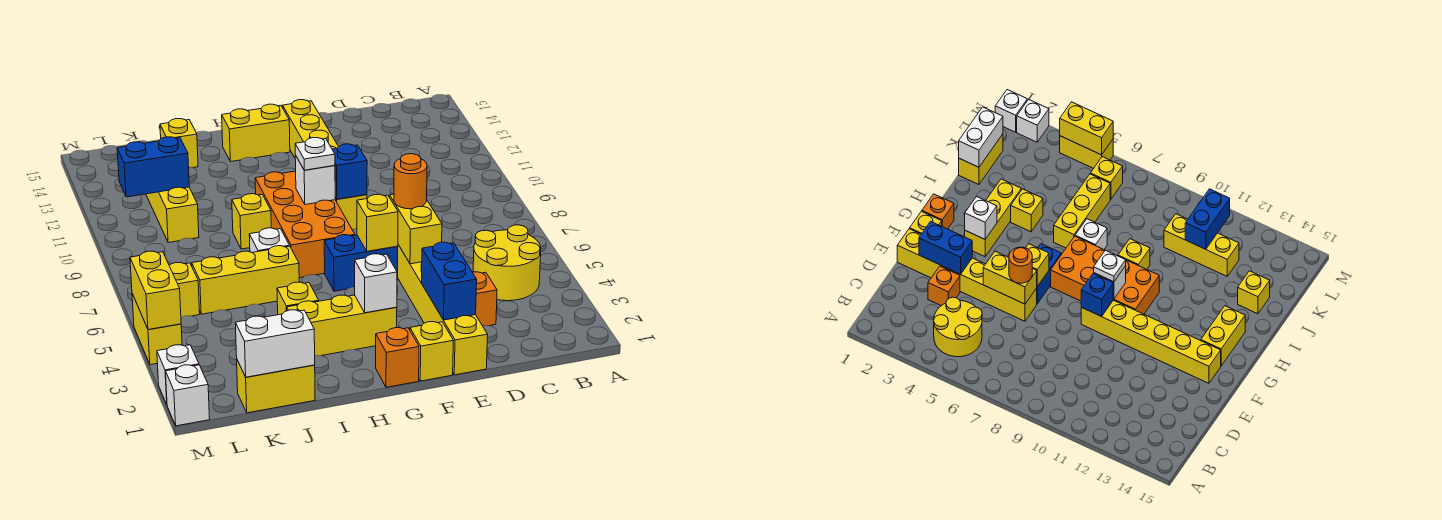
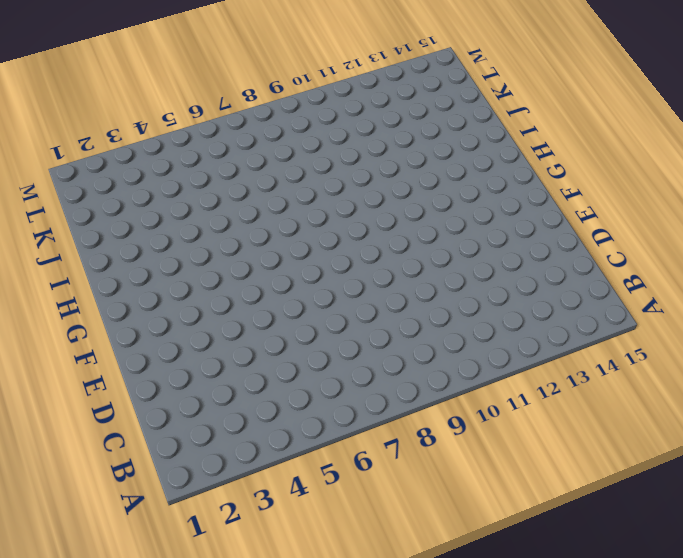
none -> yellow 2x2 round brick [473,225,541,301]
none -> orange 1x1 brick [472,272,497,326]
none -> yellow 1x6 brick [398,245,488,375]
none -> yellow 1x1 brick [410,322,453,381]

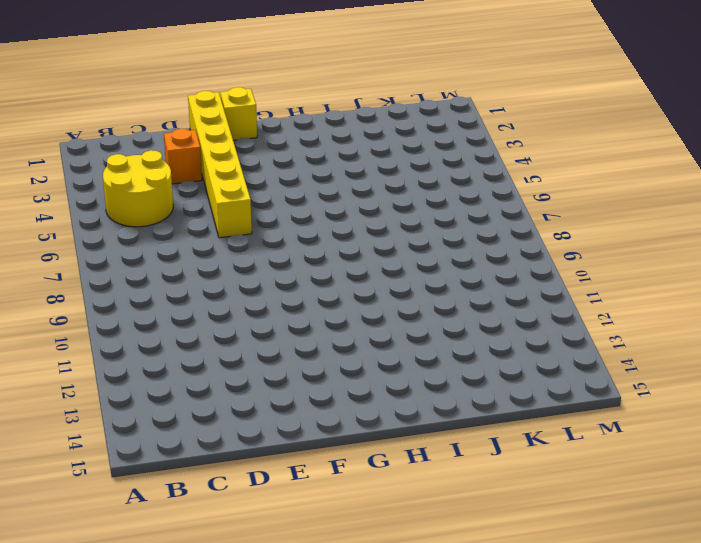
none -> blue 1x2 brick [324,235,398,291]
none -> yellow 1x6 brick [283,100,367,229]
none -> orange 1x1 brick [376,328,419,387]
none -> yellow 1x3 brick [287,295,397,356]

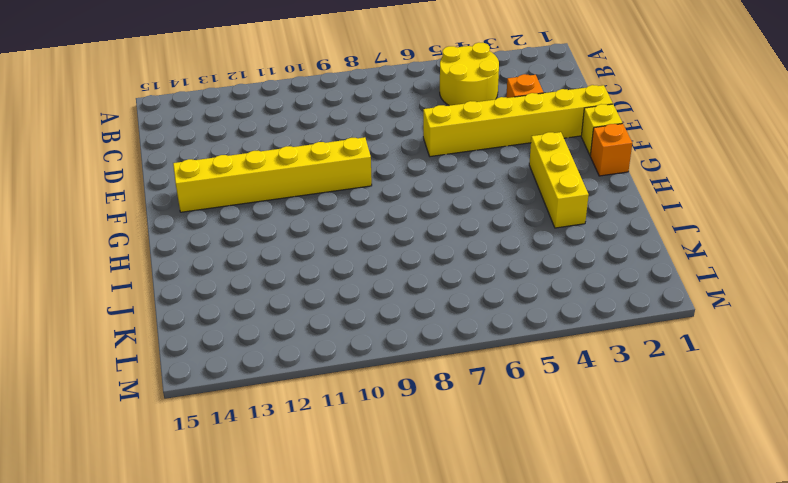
none -> blue 1x2 brick [324,235,398,291]
none -> orange 2x4 brick [255,171,355,278]
none -> yellow 1x2 brick [222,104,290,161]
none -> yellow 1x1 brick [277,282,319,315]

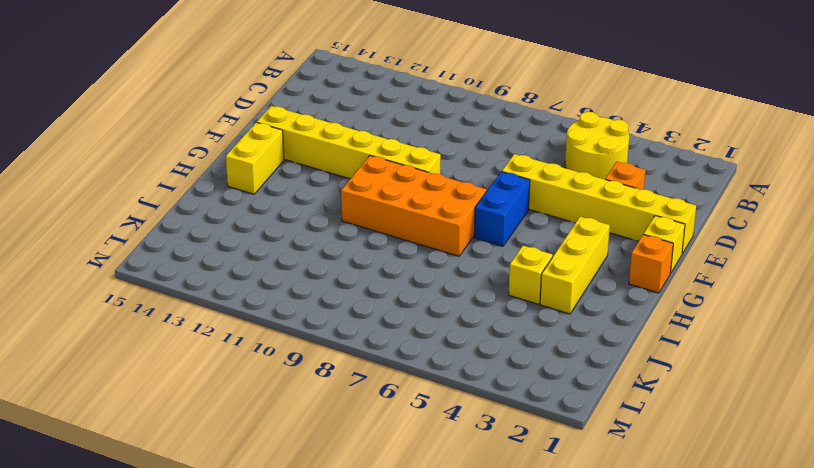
none -> yellow 1x3 brick [192,246,299,314]
none -> white 1x1 brick [249,228,289,253]
none -> yellow 1x1 brick [232,194,271,249]
none -> yellow 1x2 brick [237,360,315,413]

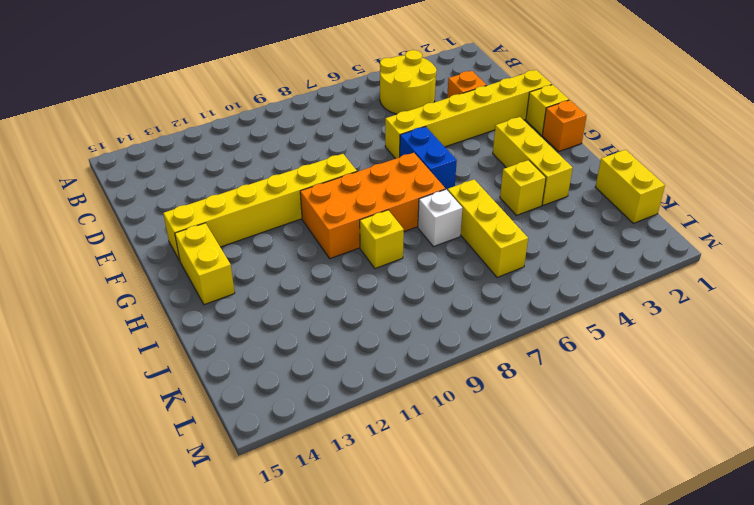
none -> yellow 1x1 brick [160,119,198,168]
none -> yellow 1x3 brick [146,187,199,243]
none -> yellow 1x1 brick [169,263,200,317]
none -> white 1x1 brick [166,365,210,426]

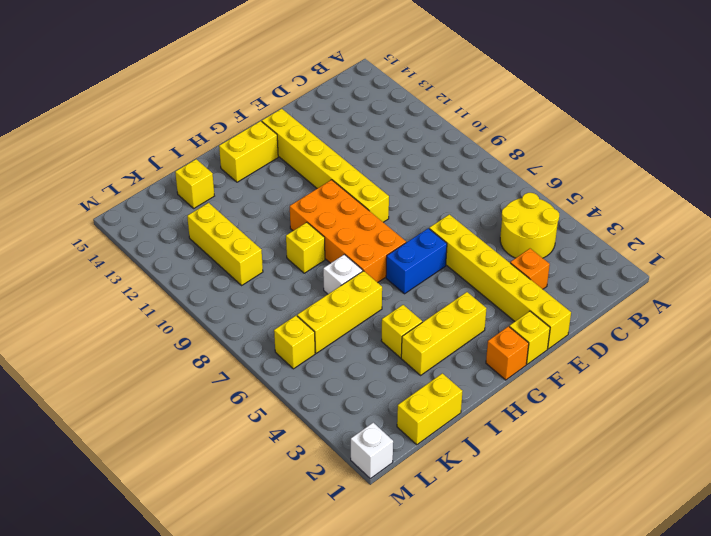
none -> white 1x1 brick [157,345,199,404]
none -> yellow 1x2 brick [132,294,182,365]
none -> blue 1x2 brick [422,242,477,320]
none -> yellow 1x2 brick [390,194,442,264]

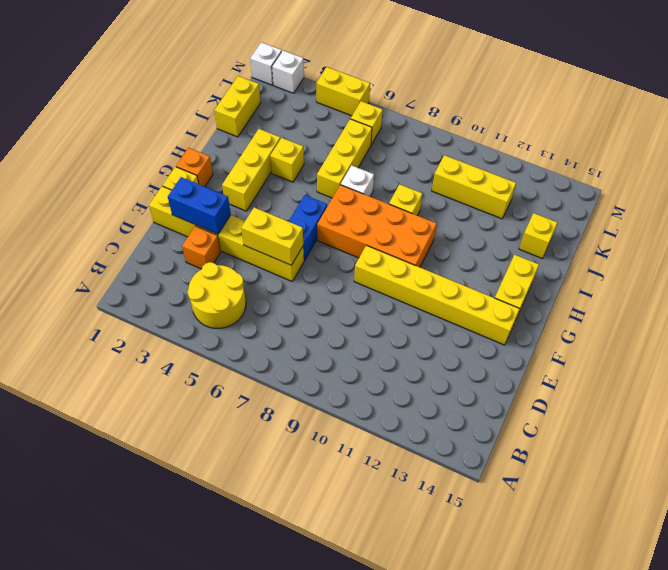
none -> yellow 1x1 brick [357,194,398,251]
none -> blue 1x1 brick [332,144,367,199]
none -> white 1x1 brick [355,254,397,313]
none -> white 1x1 brick [295,155,336,205]

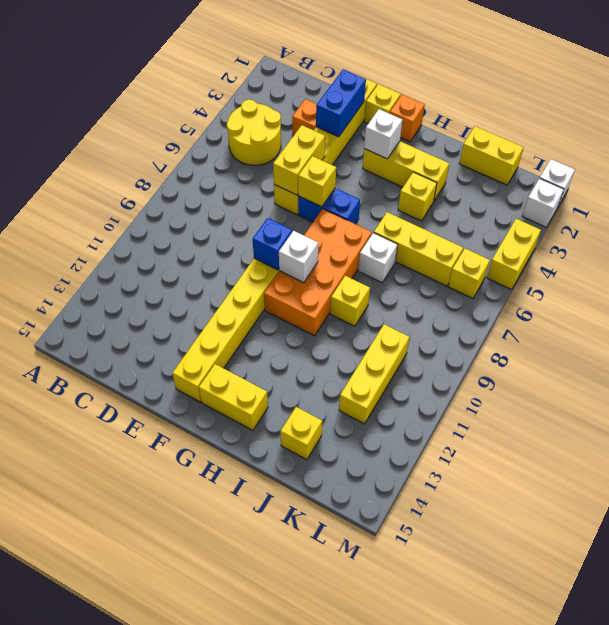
none -> white 1x2 brick [235,310,315,377]
none -> blue 1x2 brick [117,137,189,197]
none -> yellow 1x2 brick [130,251,181,330]
none -> orange 1x1 round brick [394,154,427,209]

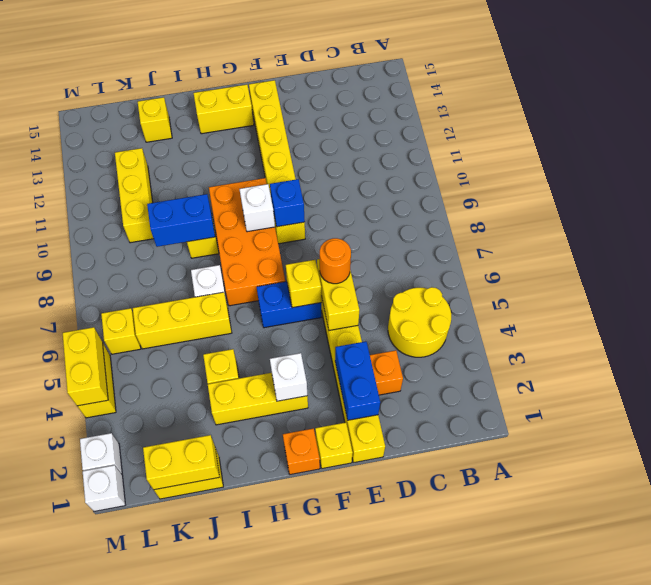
blue 1x2 brick [147,194,215,247] -> blue 1x2 brick moved to [117,137,189,197]
yellow 1x2 brick [143,435,219,490] -> white 1x2 brick [235,310,315,377]
none -> white 1x1 plate [295,138,335,170]

